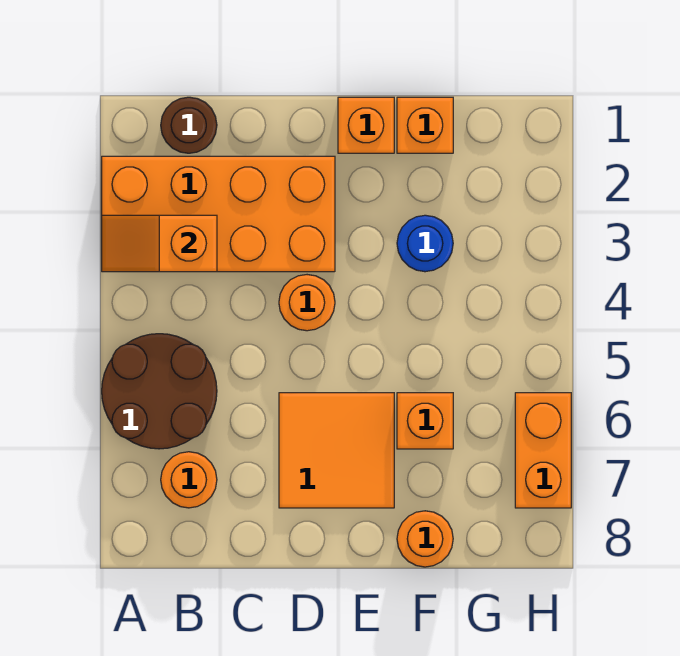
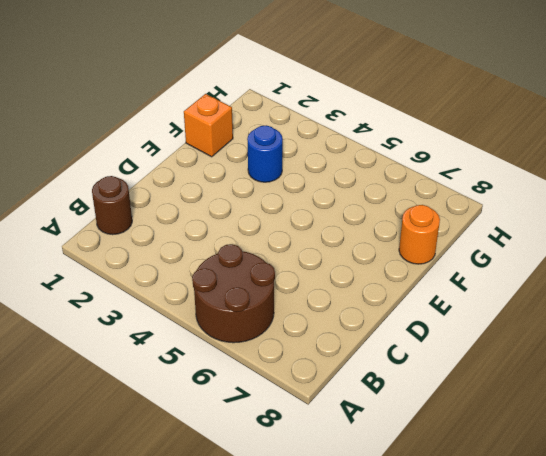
none -> orange 2x4 brick [102,156,335,272]
none -> orange 1x1 round brick [161,452,217,508]
none -> orange 1x1 round brick [279,275,335,331]

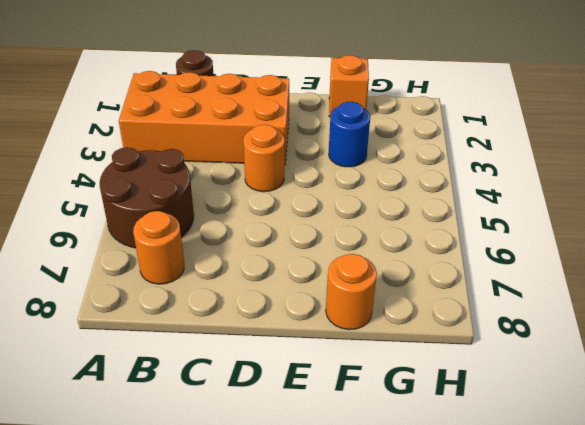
none -> orange 2x2 tile [279,393,394,508]
none -> orange 1x1 brick [338,97,394,153]
none -> orange 1x1 brick [397,393,453,449]

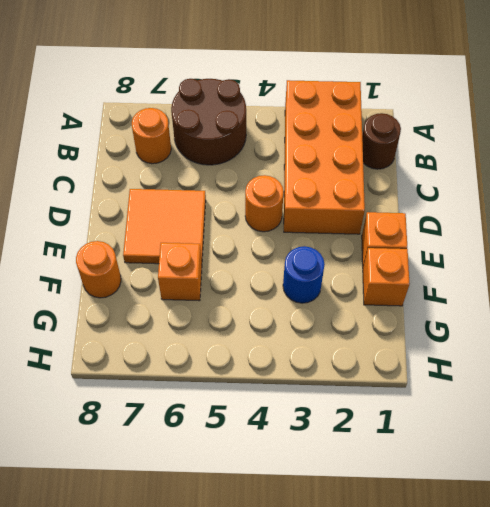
none -> orange 1x2 brick [515,393,571,508]
none -> orange 1x2 slope [102,215,217,272]

